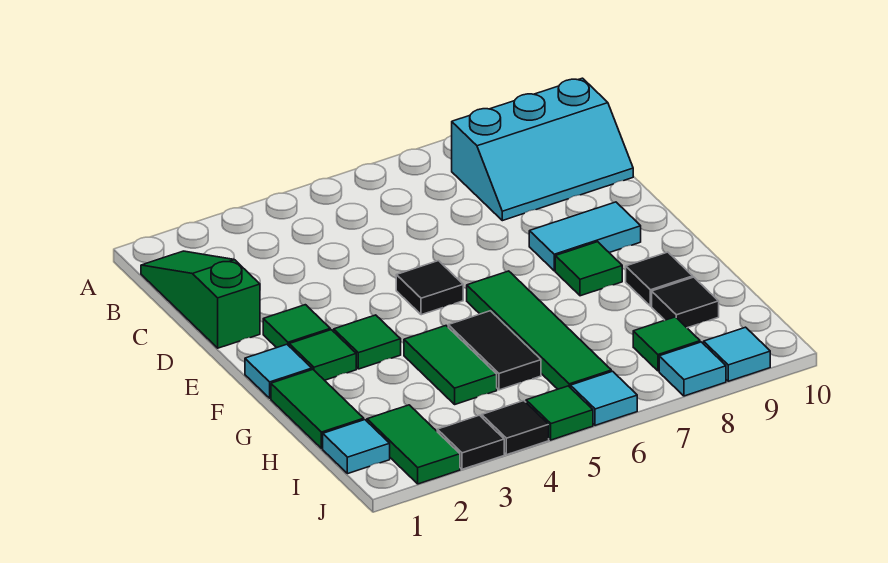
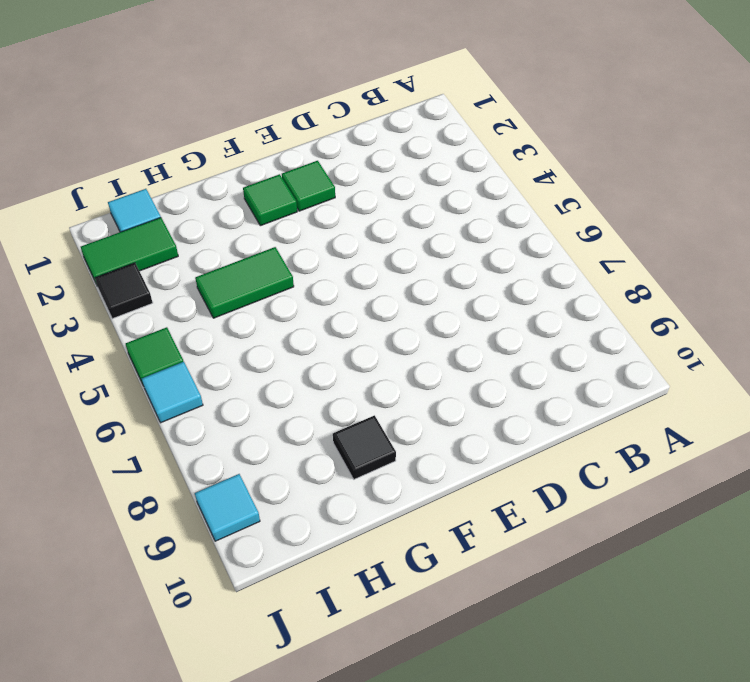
none -> green 1x3 slope [141,251,260,348]
none -> cyan 2x3 slope [452,78,633,221]
none -> black 1x1 tile [396,261,463,315]

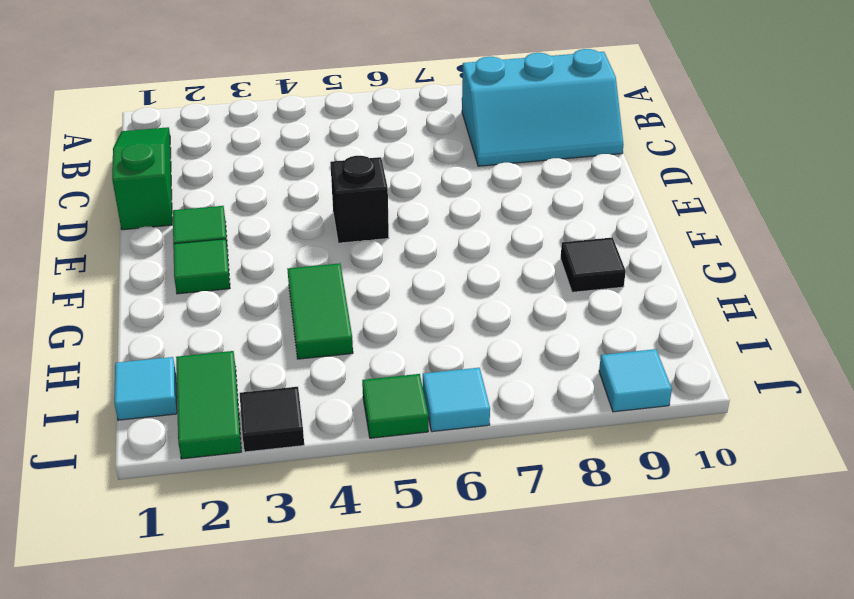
black 1x1 brick [330,156,389,243] -> black 1x1 tile [396,261,463,315]
none -> cyan 1x2 tile [529,202,641,271]
none -> cyan 1x1 tile [245,344,312,398]
none -> green 1x1 tile [334,315,401,369]

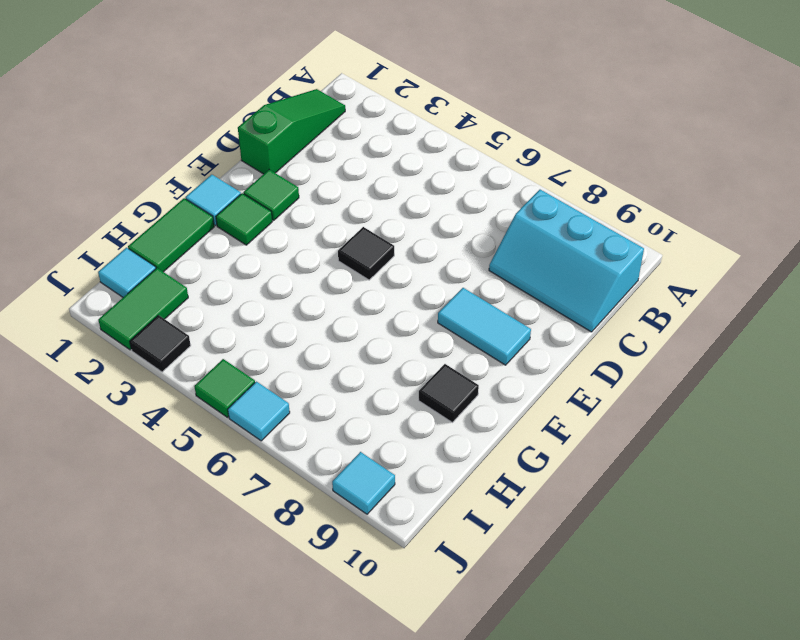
none -> green 1x1 tile [334,315,401,369]
none -> green 1x4 tile [467,271,611,389]
none -> green 1x1 tile [555,242,622,296]

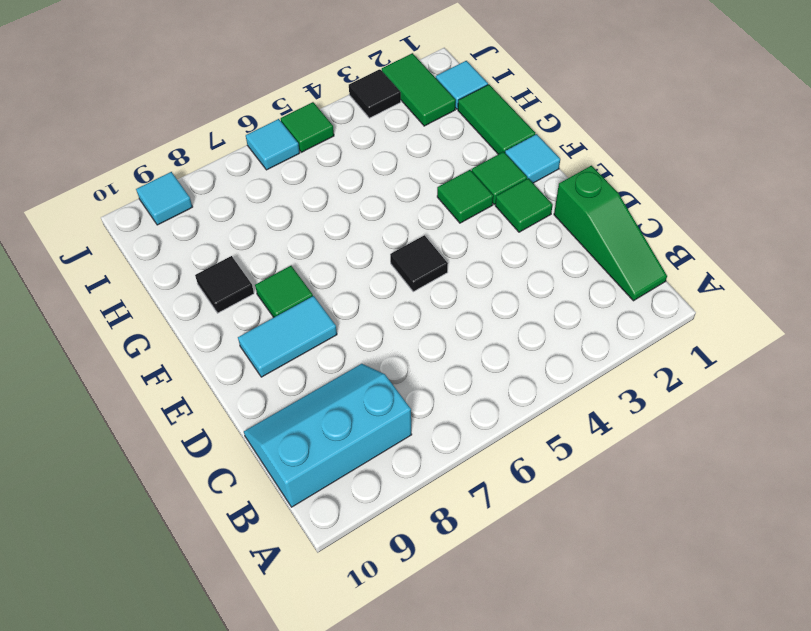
none -> green 1x4 tile [467,271,611,389]
none -> green 1x2 tile [404,326,497,404]
none -> black 1x2 tile [448,311,541,390]

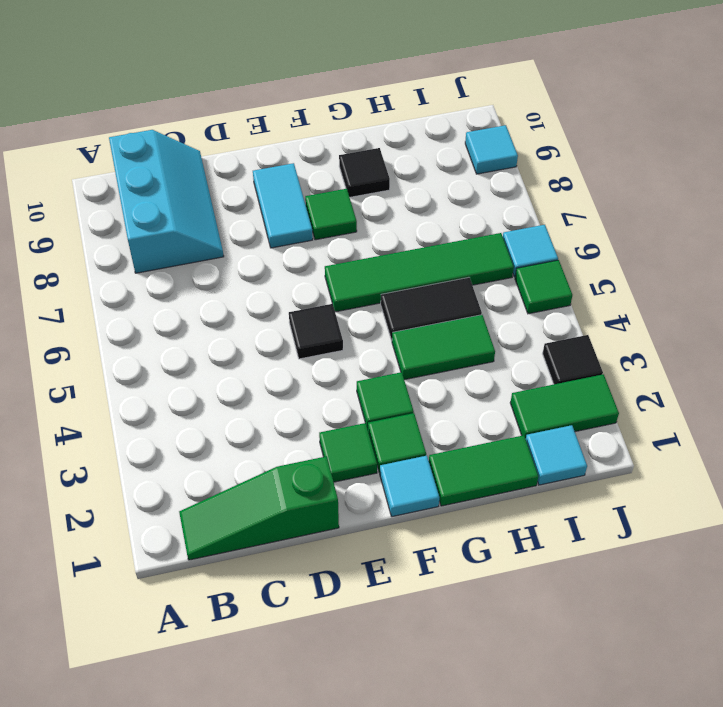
none -> black 1x1 tile [652,277,719,328]
none -> green 1x1 tile [633,317,700,371]
none -> black 1x1 tile [482,401,549,455]

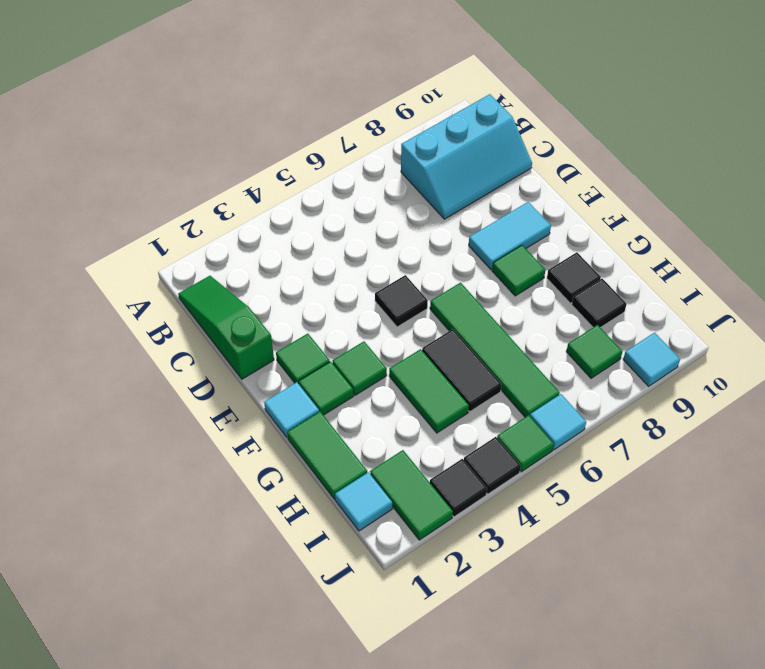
none -> cyan 1x1 tile [659,342,726,396]

